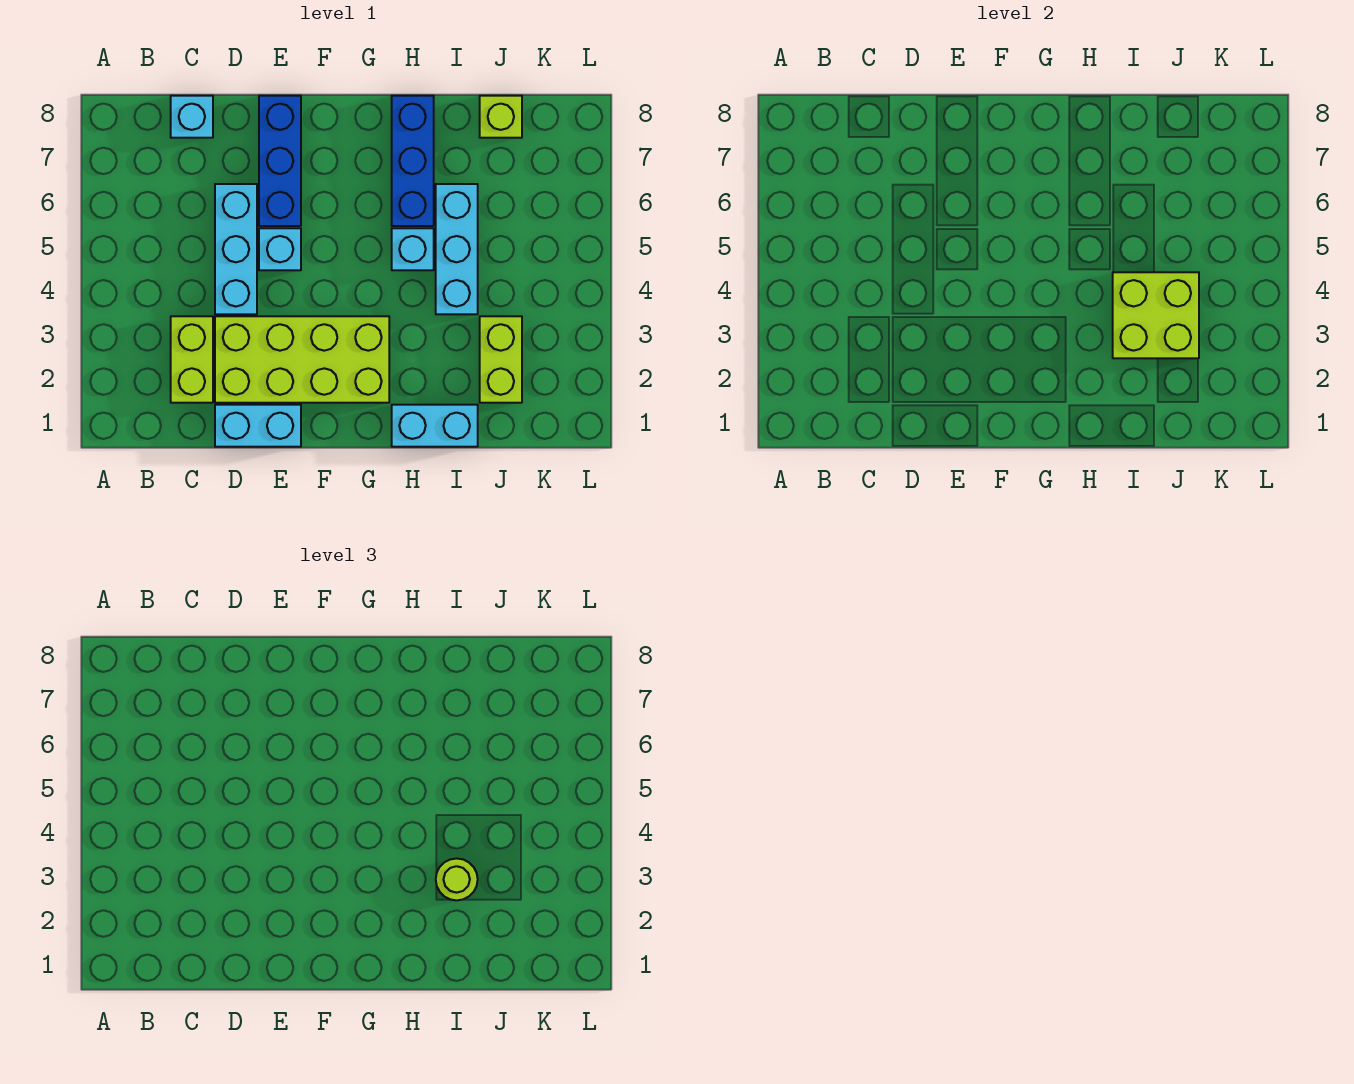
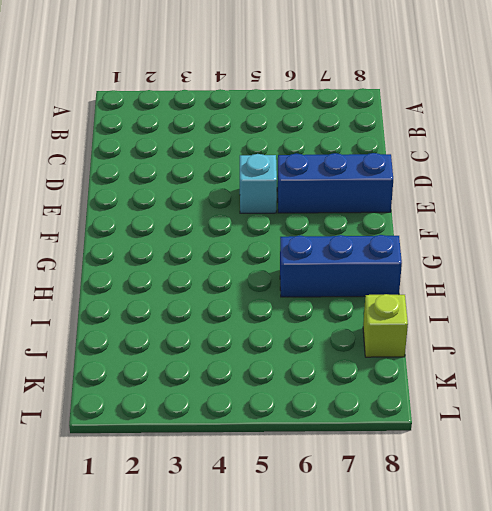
none -> lime 1x2 brick [171,316,213,403]
none -> cyan 1x1 brick [171,96,213,138]
none -> cyan 1x2 brick [215,405,301,447]

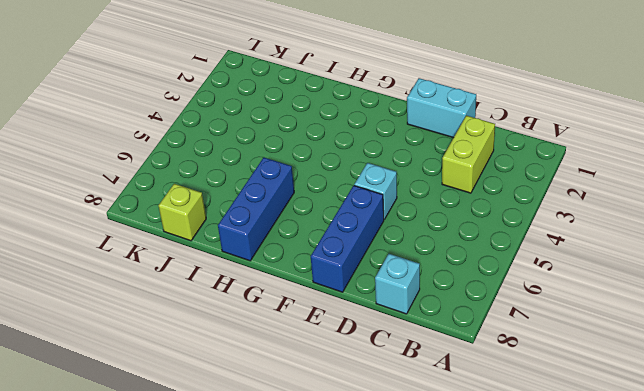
none -> lime 2x4 brick [215,316,389,403]
none -> cyan 1x3 brick [215,184,257,314]
none -> cyan 1x2 brick [392,405,478,447]

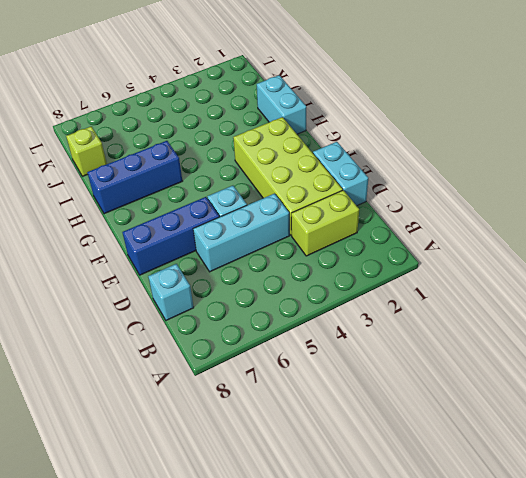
none -> cyan 1x1 brick [392,228,434,270]
none -> cyan 1x3 brick [436,184,478,314]
none -> lime 1x2 brick [480,316,522,403]

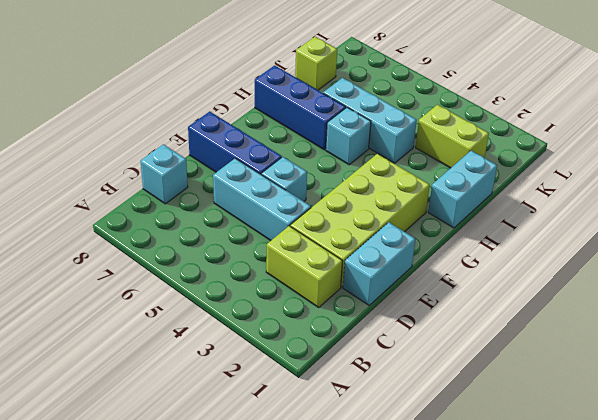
none -> lime 2x2 brick [1113,272,1199,358]
none -> lime 1x1 round brick [436,858,478,900]

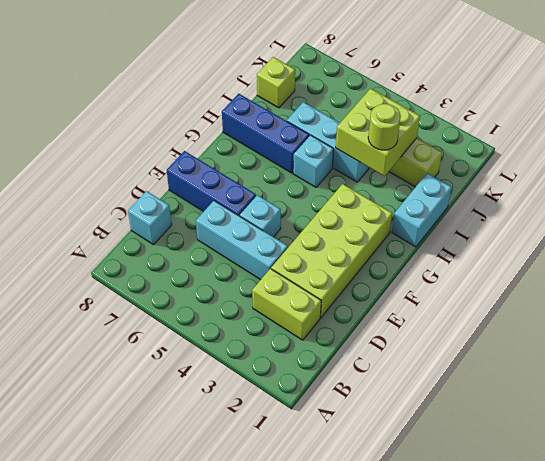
none -> cyan 1x2 brick [215,405,301,447]

